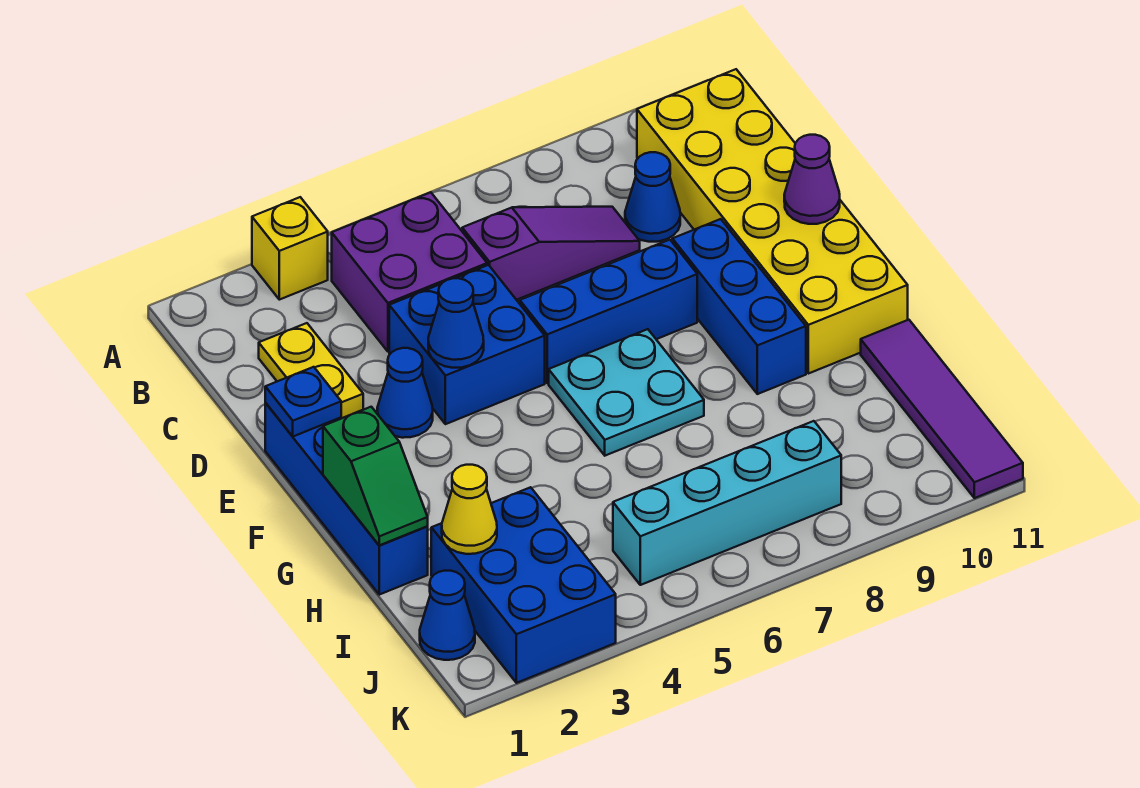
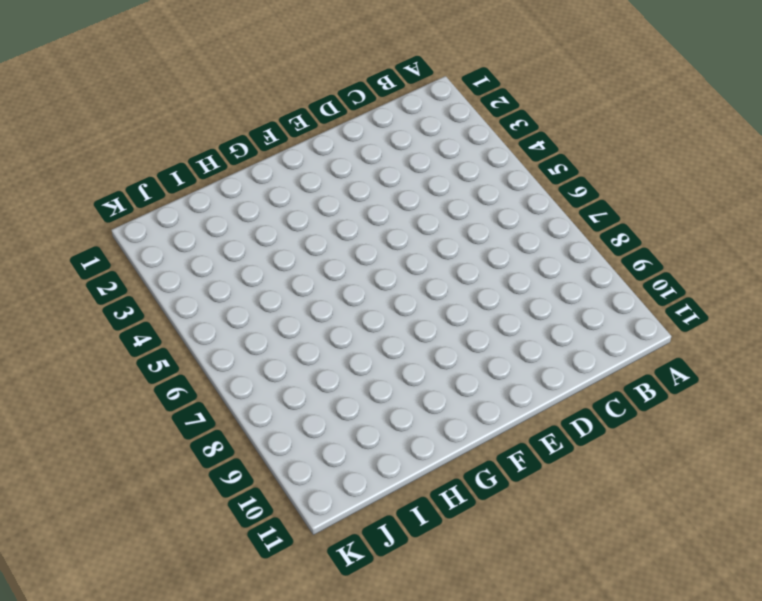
none -> yellow 1x1 brick [252,197,328,300]
none -> purple 2x2 brick [332,192,487,352]
none -> yellow 2x6 brick [637,69,908,374]

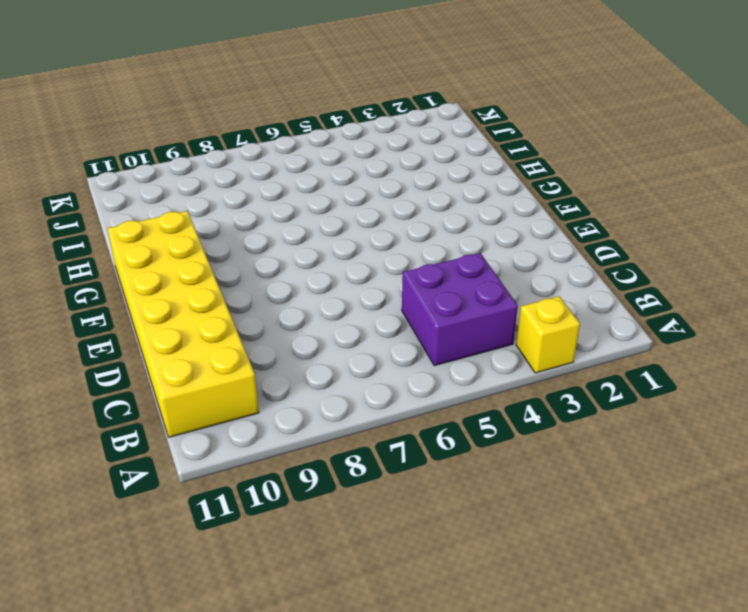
none -> yellow 1x2 plate [259,323,363,418]
none -> purple 1x3 slope [462,207,640,300]
none -> blue 1x1 cone [625,152,680,242]

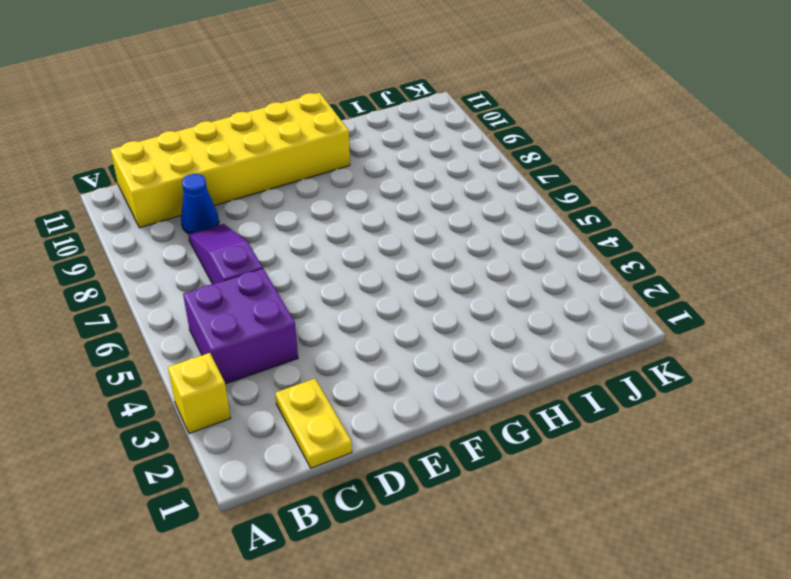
yellow 1x2 plate [275,379,352,468] -> yellow 1x2 plate turned to [259,323,363,418]
none -> blue 2x2 brick [389,265,545,424]
none -> blue 1x4 brick [265,403,428,595]
none -> blue 1x1 cone [377,348,433,438]

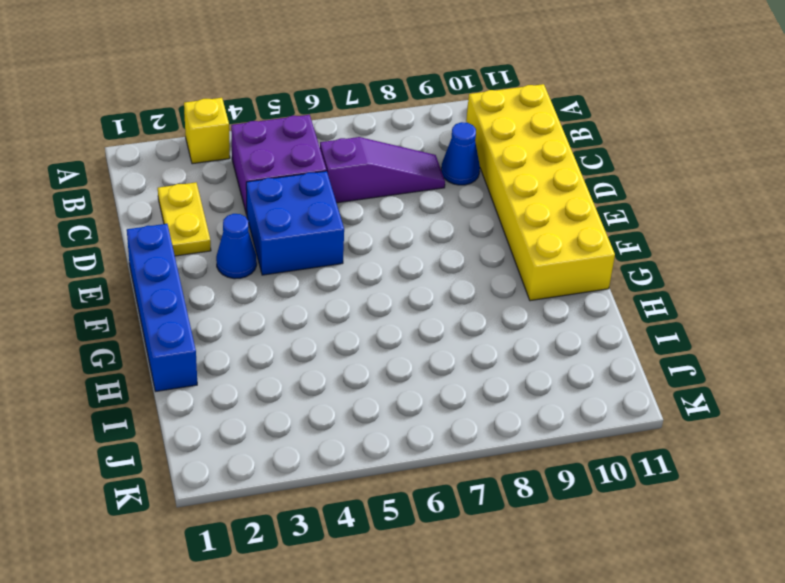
none -> blue 1x3 brick [520,240,697,383]
none -> blue 1x3 brick [672,219,806,394]
none -> cyan 2x2 plate [549,329,704,456]

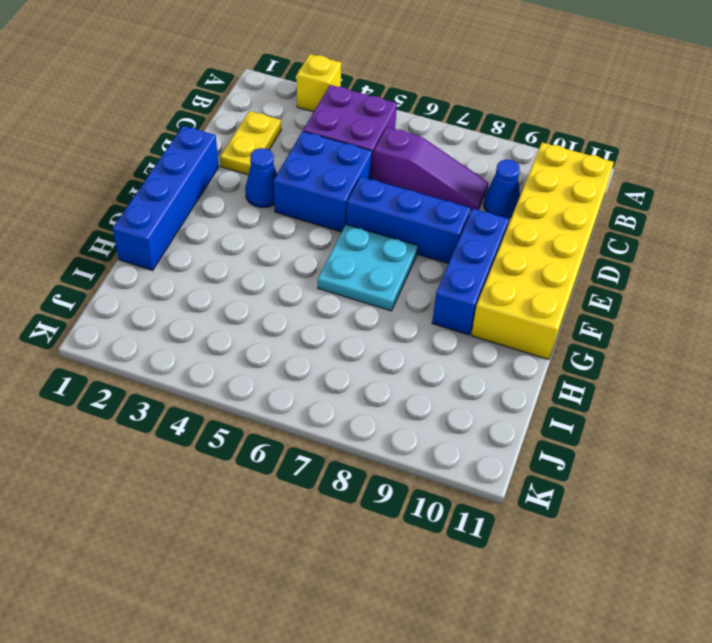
none -> purple 1x4 tile [861,320,1023,498]
none -> blue 2x3 brick [431,487,616,683]
none -> blue 1x1 cone [420,571,475,660]

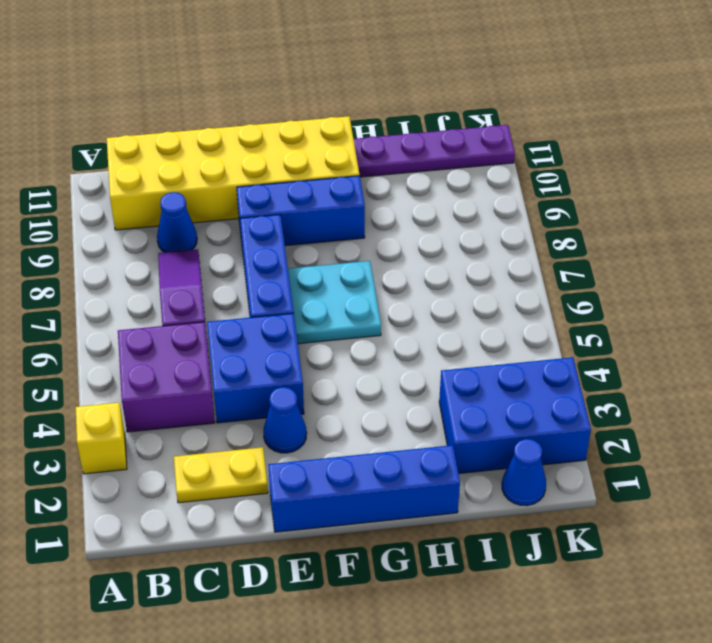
purple 1x4 plate [354,125,515,177] -> purple 1x4 tile [861,320,1023,498]
none -> cyan 1x4 brick [613,421,841,585]
none -> blue 1x1 plate [265,367,341,436]
none -> blue 1x1 cone [428,278,484,368]

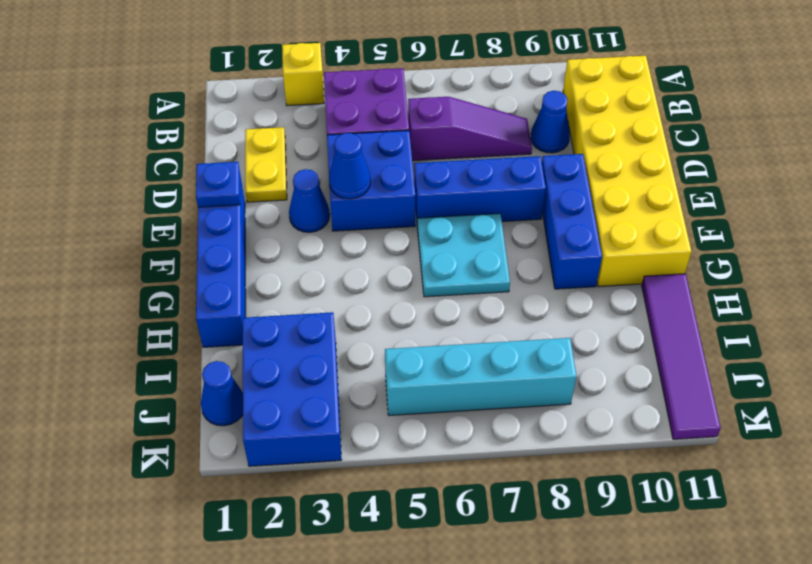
none -> purple 1x1 cone [784,135,840,224]
none -> green 1x2 slope [323,407,428,545]
none -> yellow 1x1 cone [442,465,497,554]

